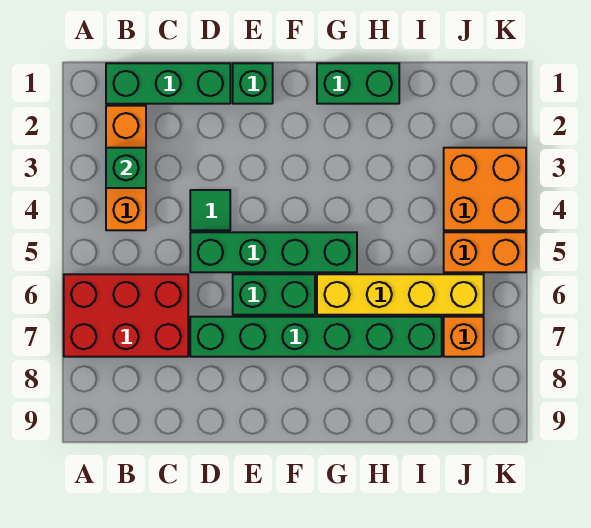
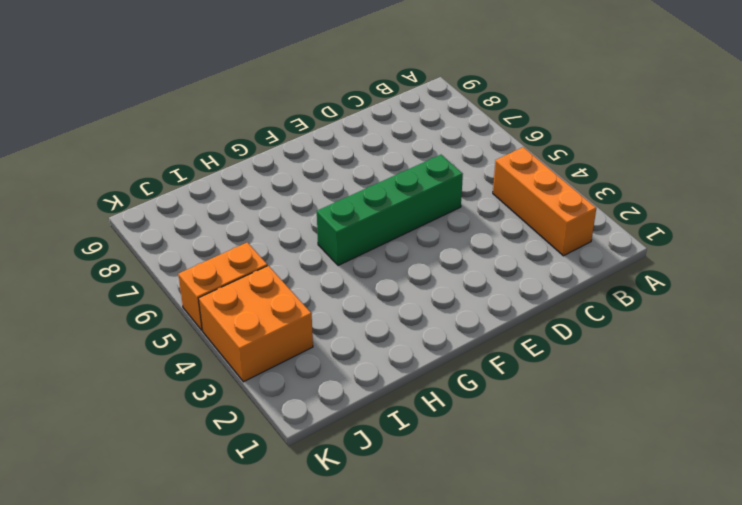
none -> red 2x3 brick [64,274,188,357]
none -> green 1x3 brick [106,63,230,104]
none -> green 1x1 tile [190,190,230,230]

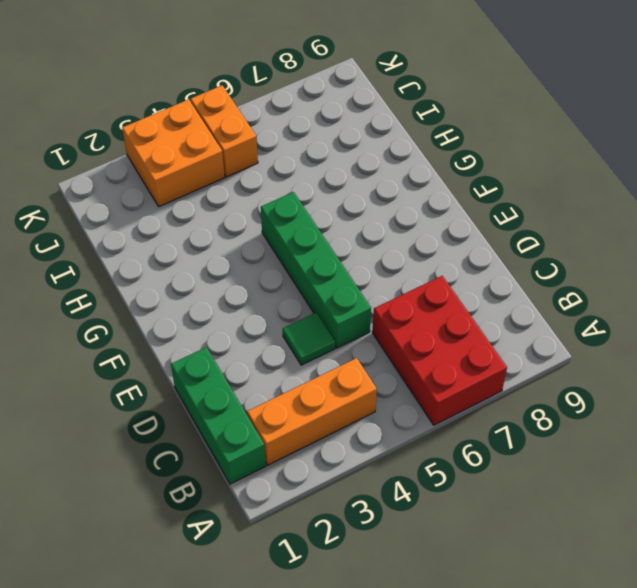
none -> green 1x6 brick [190,317,442,357]
none -> green 1x1 brick [233,63,273,104]
none -> green 1x2 brick [233,274,315,315]

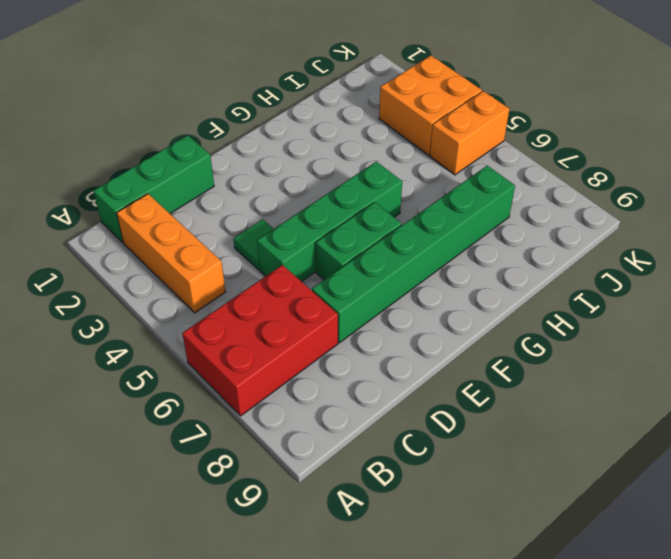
none -> green 1x1 brick [233,63,273,104]
none -> green 1x2 brick [317,63,399,104]
none -> yellow 1x4 brick [317,274,484,315]

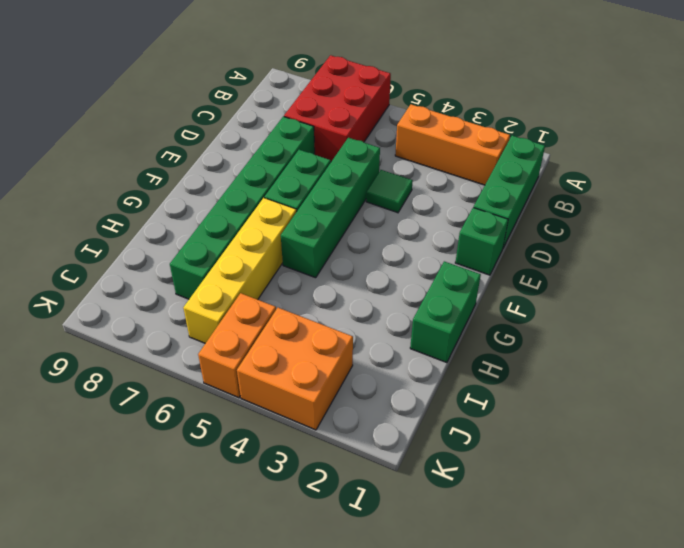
none -> orange 1x1 brick [444,317,484,357]
none -> green 1x1 brick [106,148,146,188]

